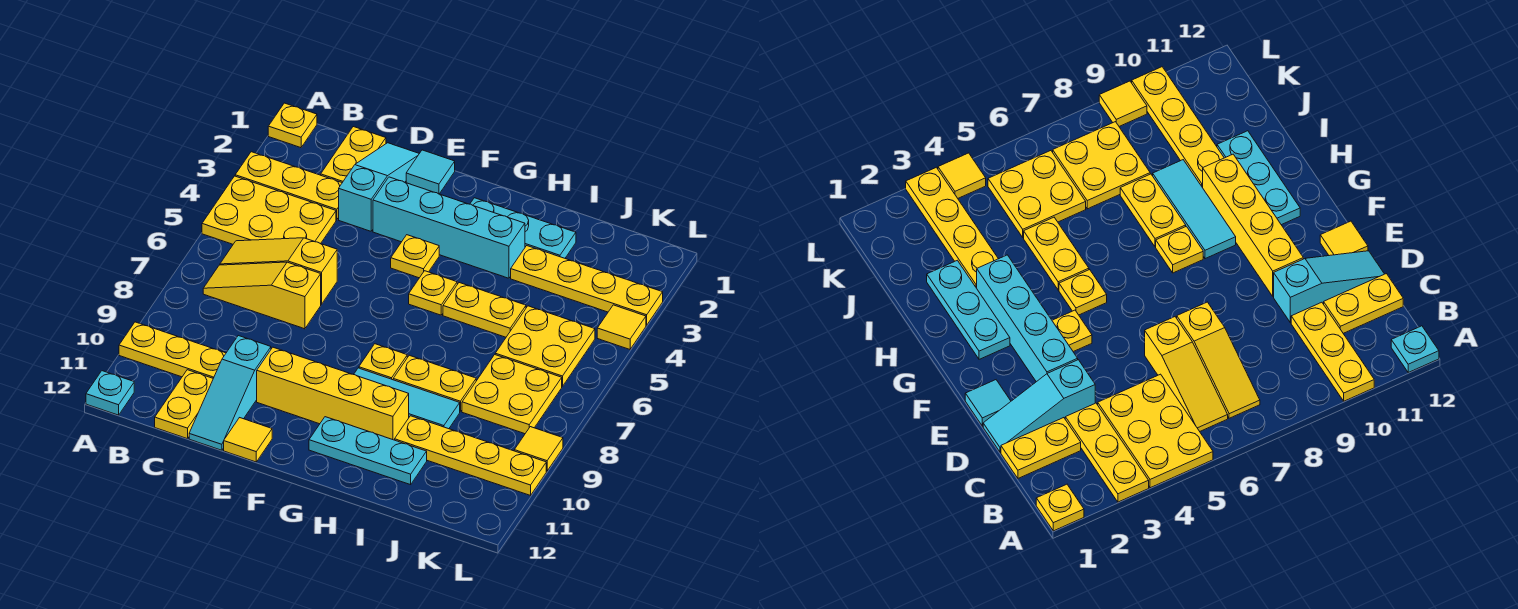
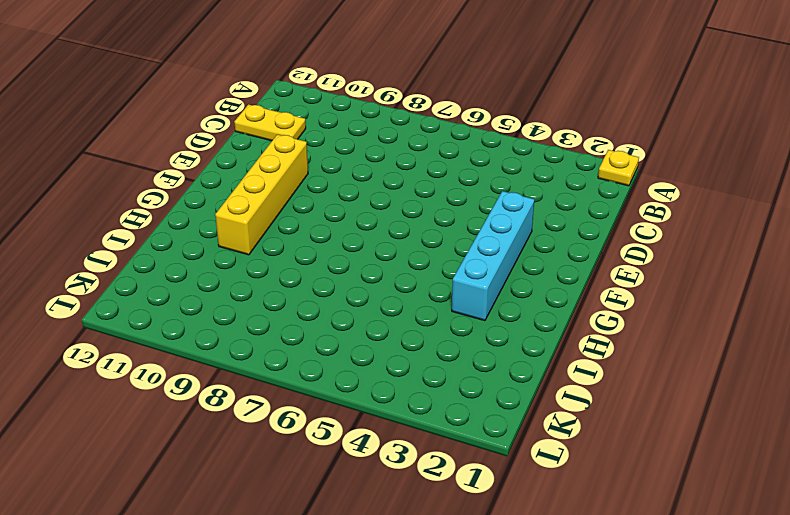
none -> yellow 1x3 plate [235,152,342,220]
none -> yellow 2x3 plate [202,176,336,244]
none -> yellow 1x3 plate [119,322,226,378]

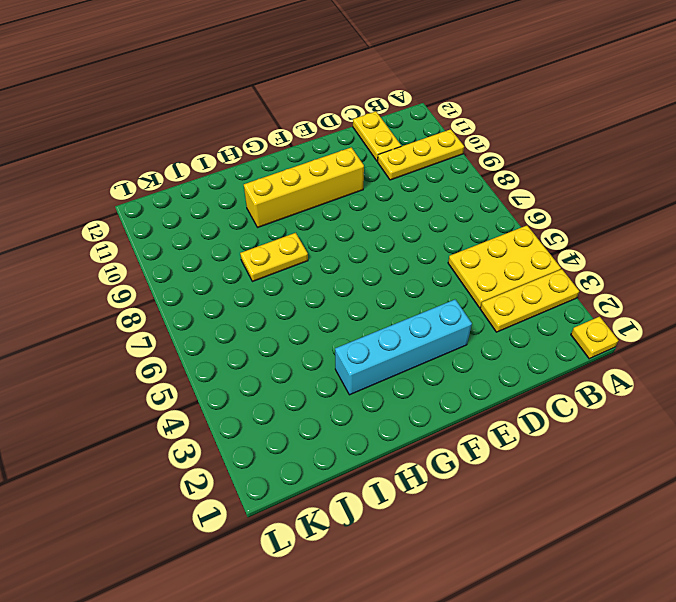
none -> cyan 1x1 plate [86,371,134,415]
none -> yellow 1x3 slope [220,238,337,304]
none -> yellow 1x3 slope [203,262,321,329]

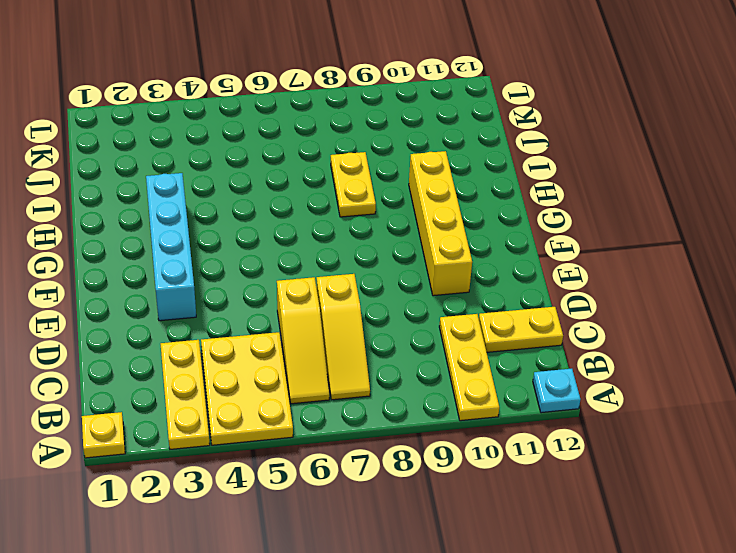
none -> yellow 1x2 plate [321,127,386,183]
none -> cyan 1x3 slope [339,143,419,231]
none -> cyan 1x3 slope [189,336,271,450]

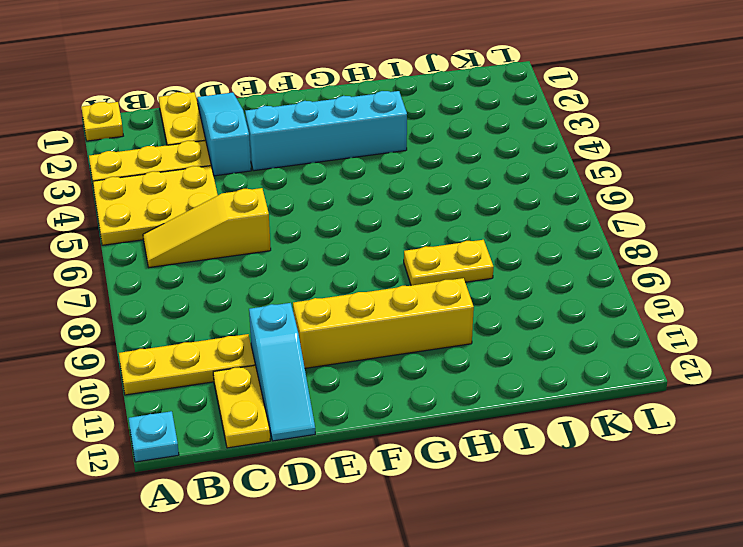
none -> yellow 1x3 slope [203,262,321,329]
none -> cyan 1x1 tile [406,150,455,194]
none -> yellow 1x1 tile [224,418,272,462]

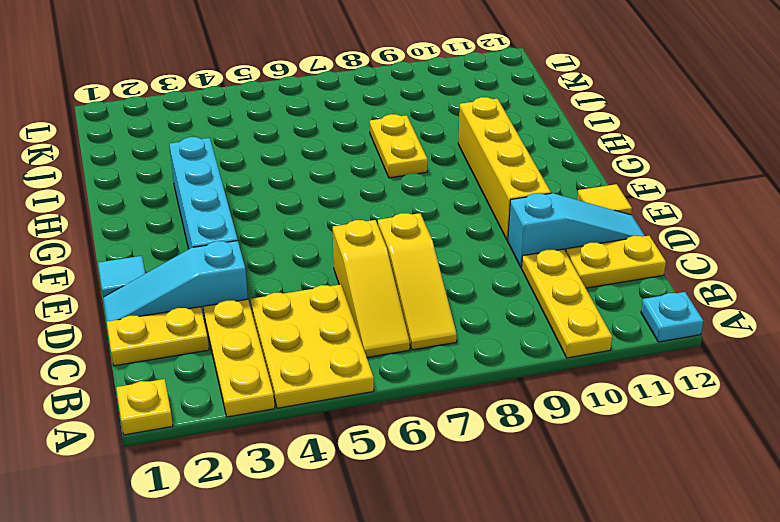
none -> yellow 1x1 plate [391,235,439,278]
none -> cyan 1x3 plate [470,198,576,258]
none -> yellow 1x1 plate [409,271,457,315]

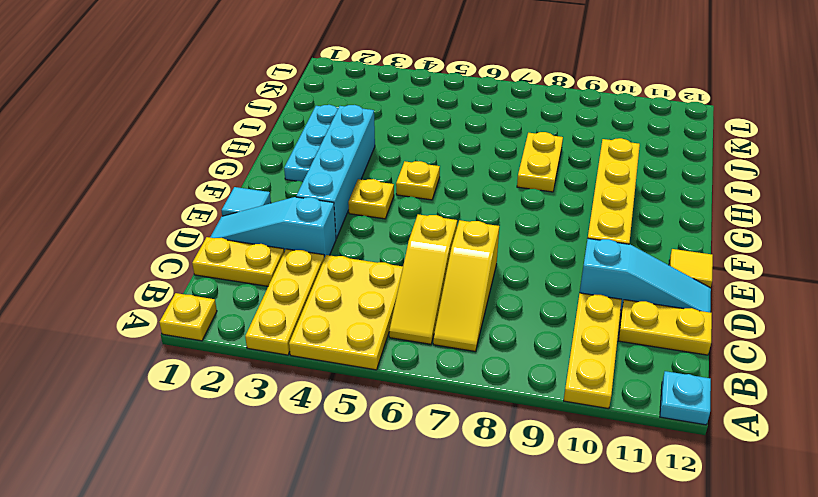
none -> yellow 1x1 plate [359,344,407,380]
none -> cyan 1x3 tile [354,368,460,429]
none -> cyan 1x3 plate [309,417,427,485]

